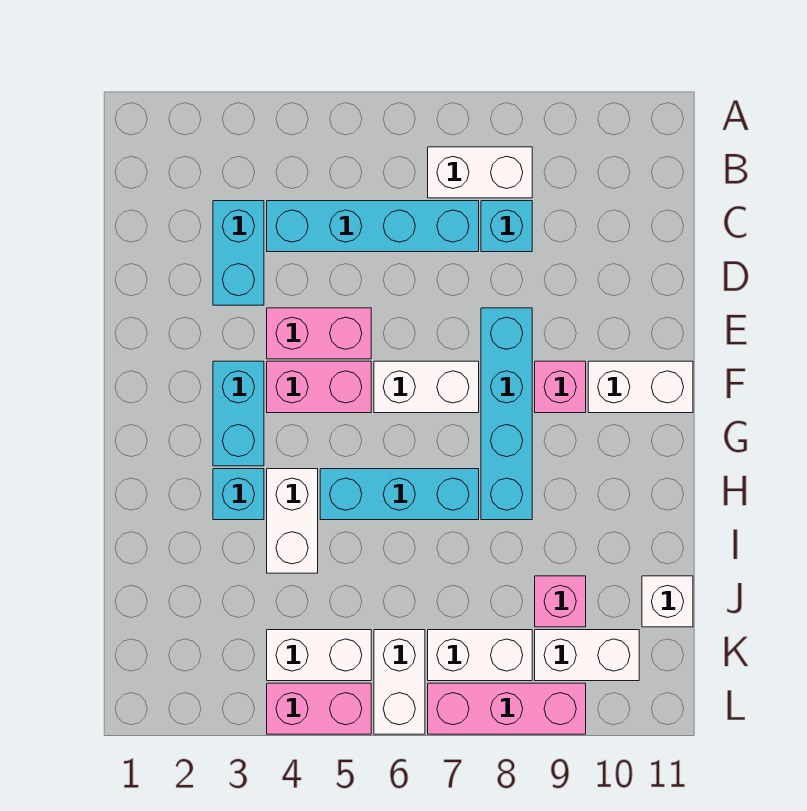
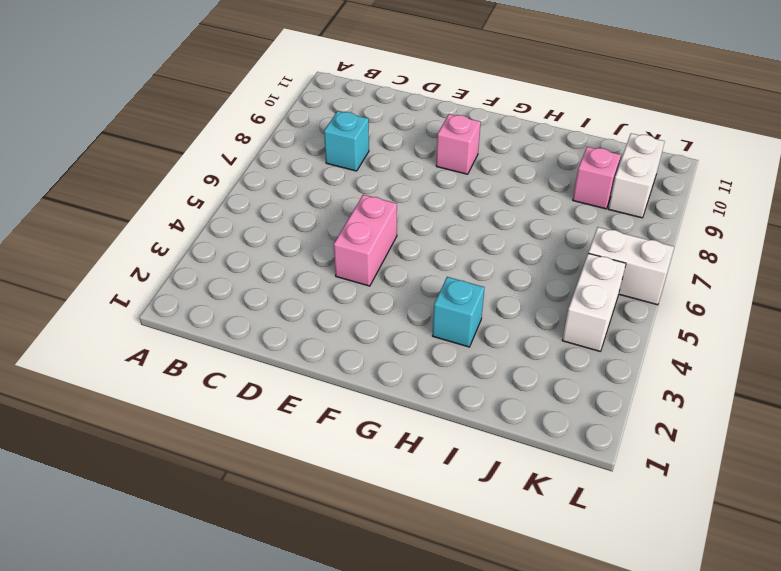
none -> white 1x2 brick [428,147,532,198]
none -> cyan 1x2 brick [213,201,264,305]
none -> cyan 1x4 brick [267,201,479,252]

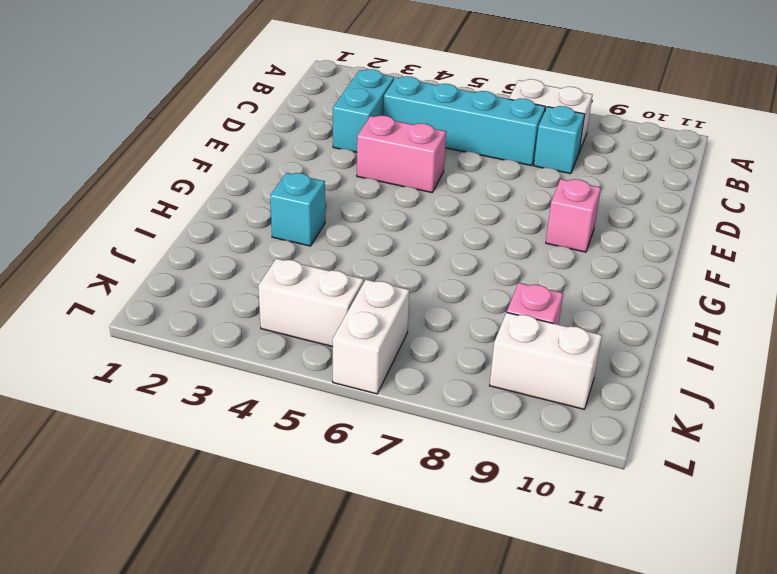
none -> cyan 1x4 brick [481,308,532,520]
none -> cyan 1x2 brick [213,361,264,466]
none -> pink 1x2 brick [267,361,371,413]

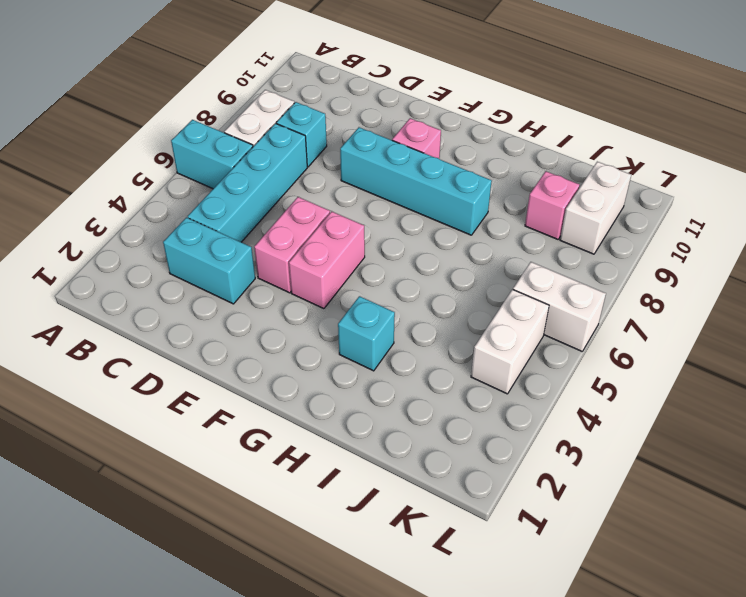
cyan 1x2 brick [171,120,253,189] -> cyan 1x2 brick moved to [213,361,264,466]
none -> white 1x2 brick [374,361,479,413]
none -> white 1x2 brick [588,361,693,413]
none -> white 1x2 brick [267,469,318,573]

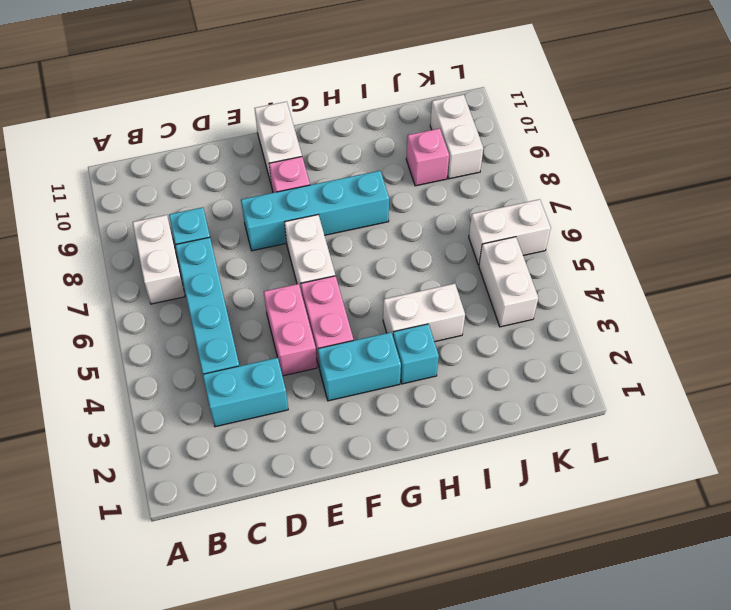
none -> cyan 1x3 brick [320,469,479,520]
none -> white 1x1 brick [642,576,693,627]
none -> white 1x2 brick [428,630,532,681]

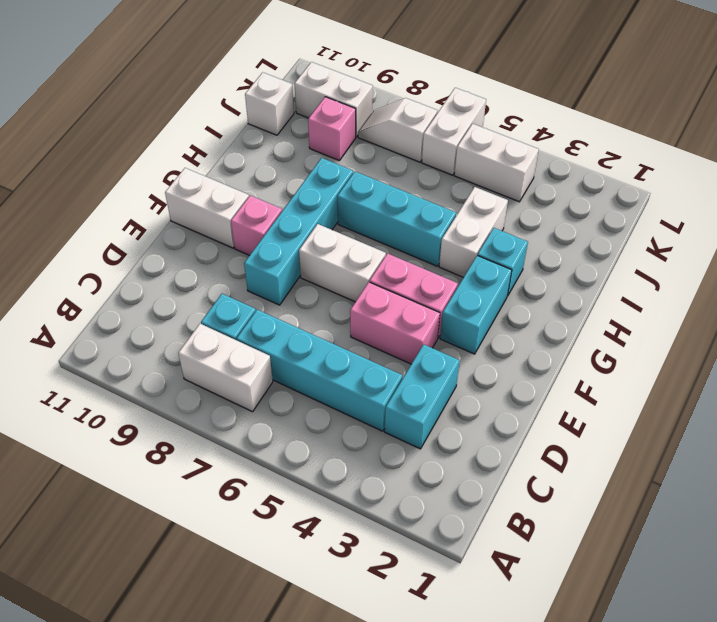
white 1x2 slope [358,98,437,162] -> white 1x2 brick [428,630,532,681]
none -> pink 1x2 brick [267,683,371,734]
none -> pink 1x3 brick [428,683,586,734]

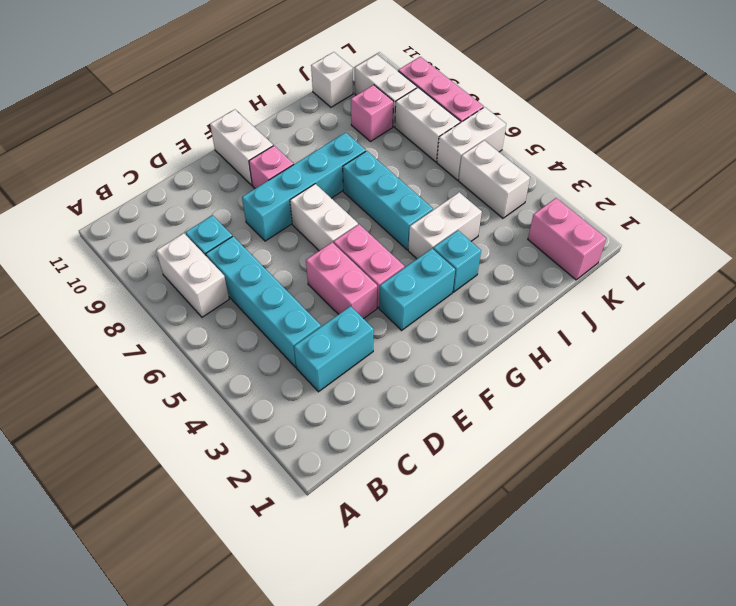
pink 1x2 brick [528,198,606,280] -> pink 1x2 brick moved to [267,683,371,734]

